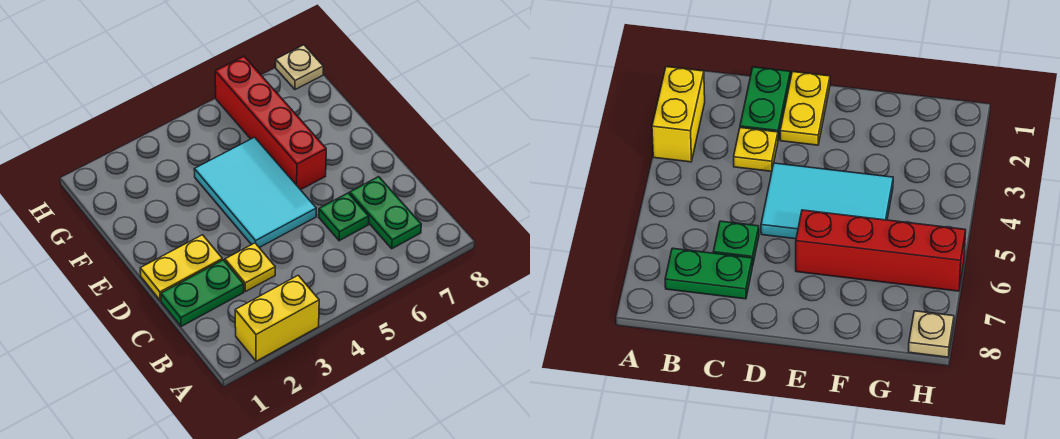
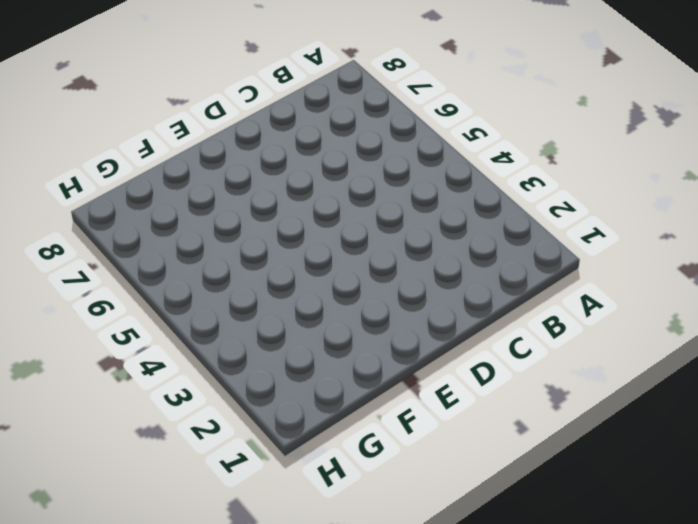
none -> yellow 1x2 brick [235,275,319,361]
none -> green 1x2 plate [350,177,421,249]

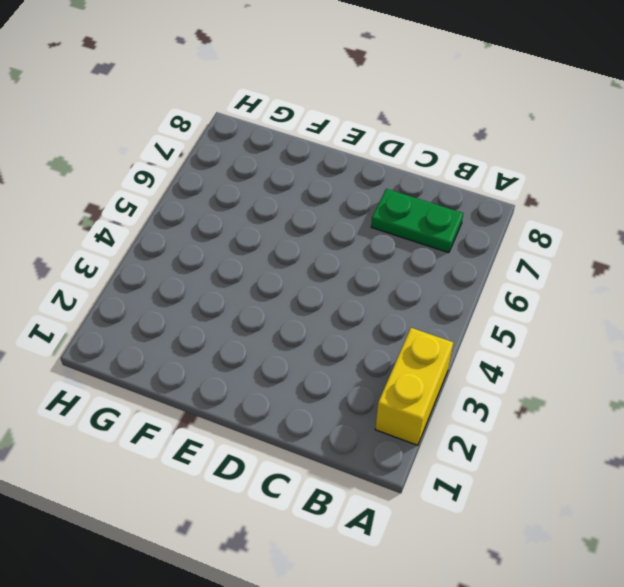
none -> green 1x2 plate [161,260,244,326]
none -> yellow 1x1 plate [225,243,275,292]

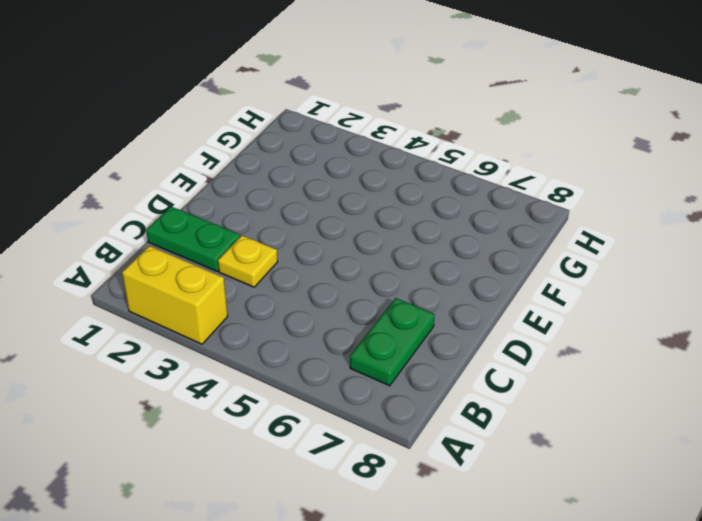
none -> green 1x1 plate [319,193,369,241]
none -> yellow 1x2 plate [140,235,222,301]

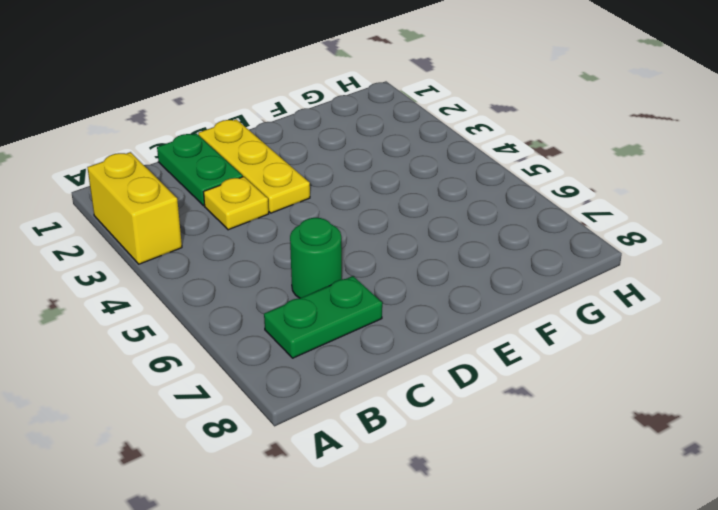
green 1x1 round brick [290,218,342,298] -> green 1x1 plate [319,193,369,241]
yellow 1x3 plate [198,119,310,213] -> yellow 1x2 plate [140,235,222,301]
none -> cyan 2x3 tile [194,137,316,248]
none -> red 1x4 brick [215,56,326,190]

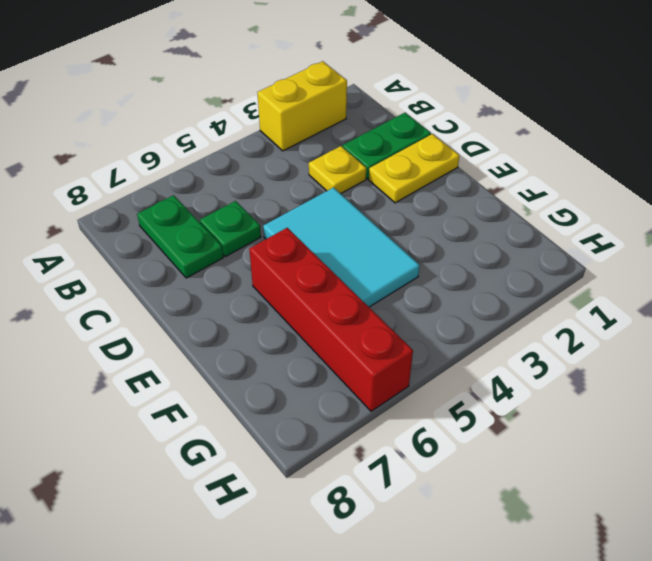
none -> tan 1x1 plate [276,45,323,90]

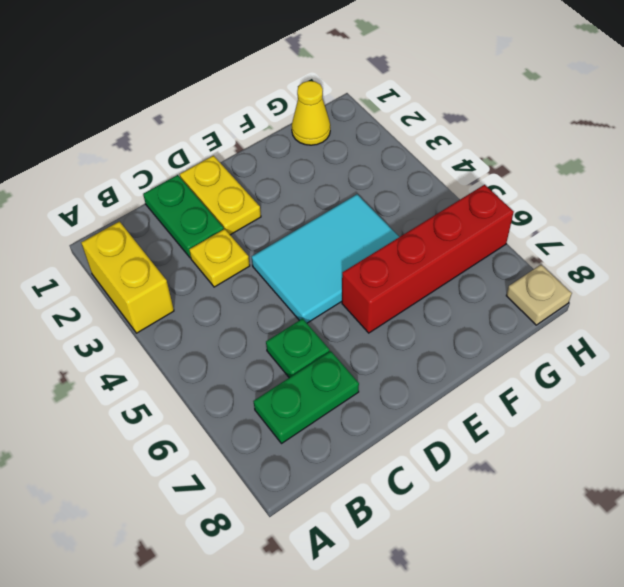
yellow 1x1 cone [292,81,330,145] -> none

